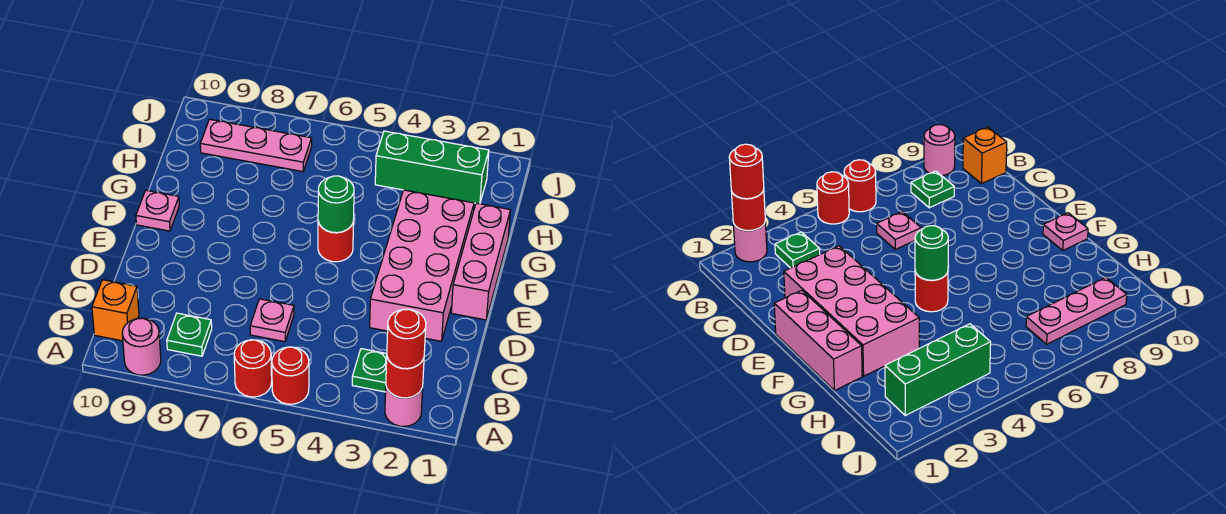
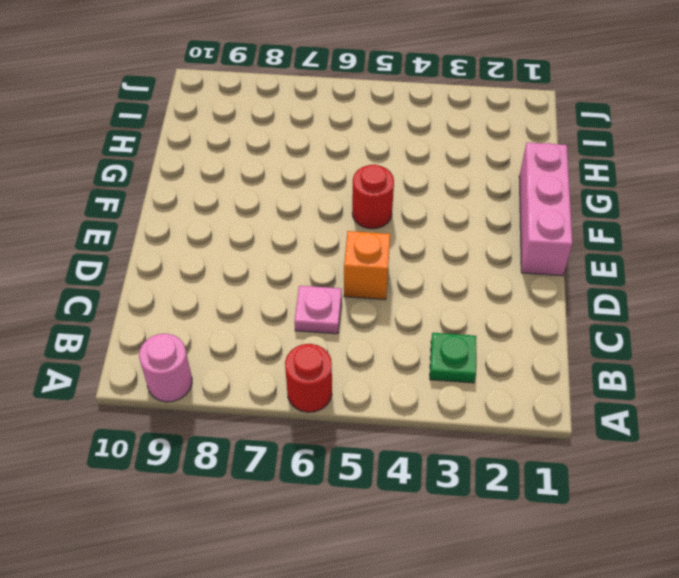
orange 1x1 brick [344,231,390,300] -> orange 1x1 brick moved to [92,280,139,341]
none -> pink 1x1 round brick [385,387,423,426]
none -> red 1x1 round brick [272,347,309,404]
none -> green 1x1 plate [167,313,212,356]

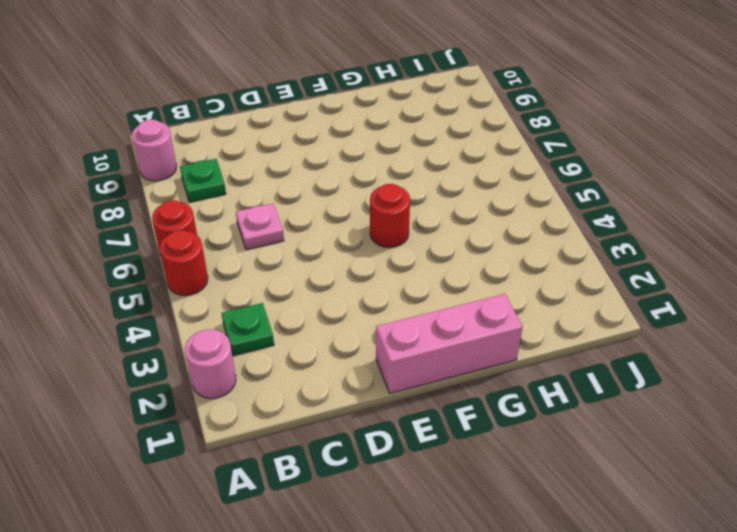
none -> orange 1x1 brick [92,280,139,341]
none -> pink 2x4 brick [370,190,474,341]
none -> pink 1x1 plate [136,190,179,231]

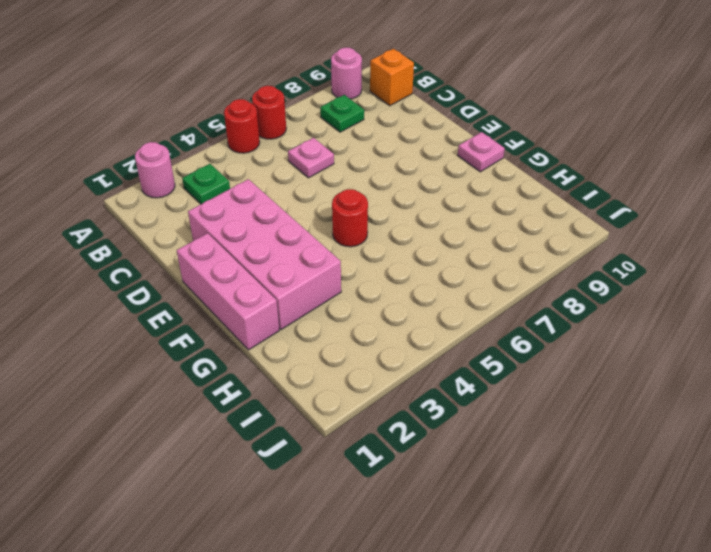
none -> green 1x3 brick [375,131,489,204]
none -> pink 1x3 plate [200,119,312,172]
none -> red 1x1 round brick [386,357,424,398]

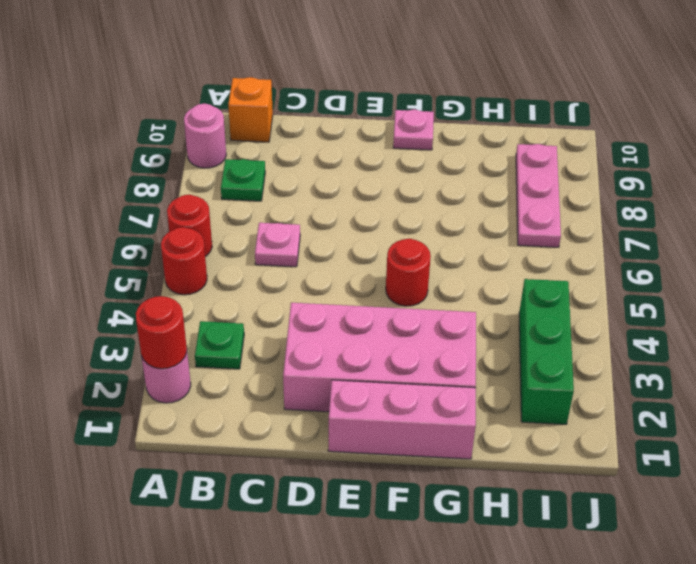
none -> green 1x1 round brick [318,176,354,233]
none -> red 1x1 round brick [387,309,426,369]

